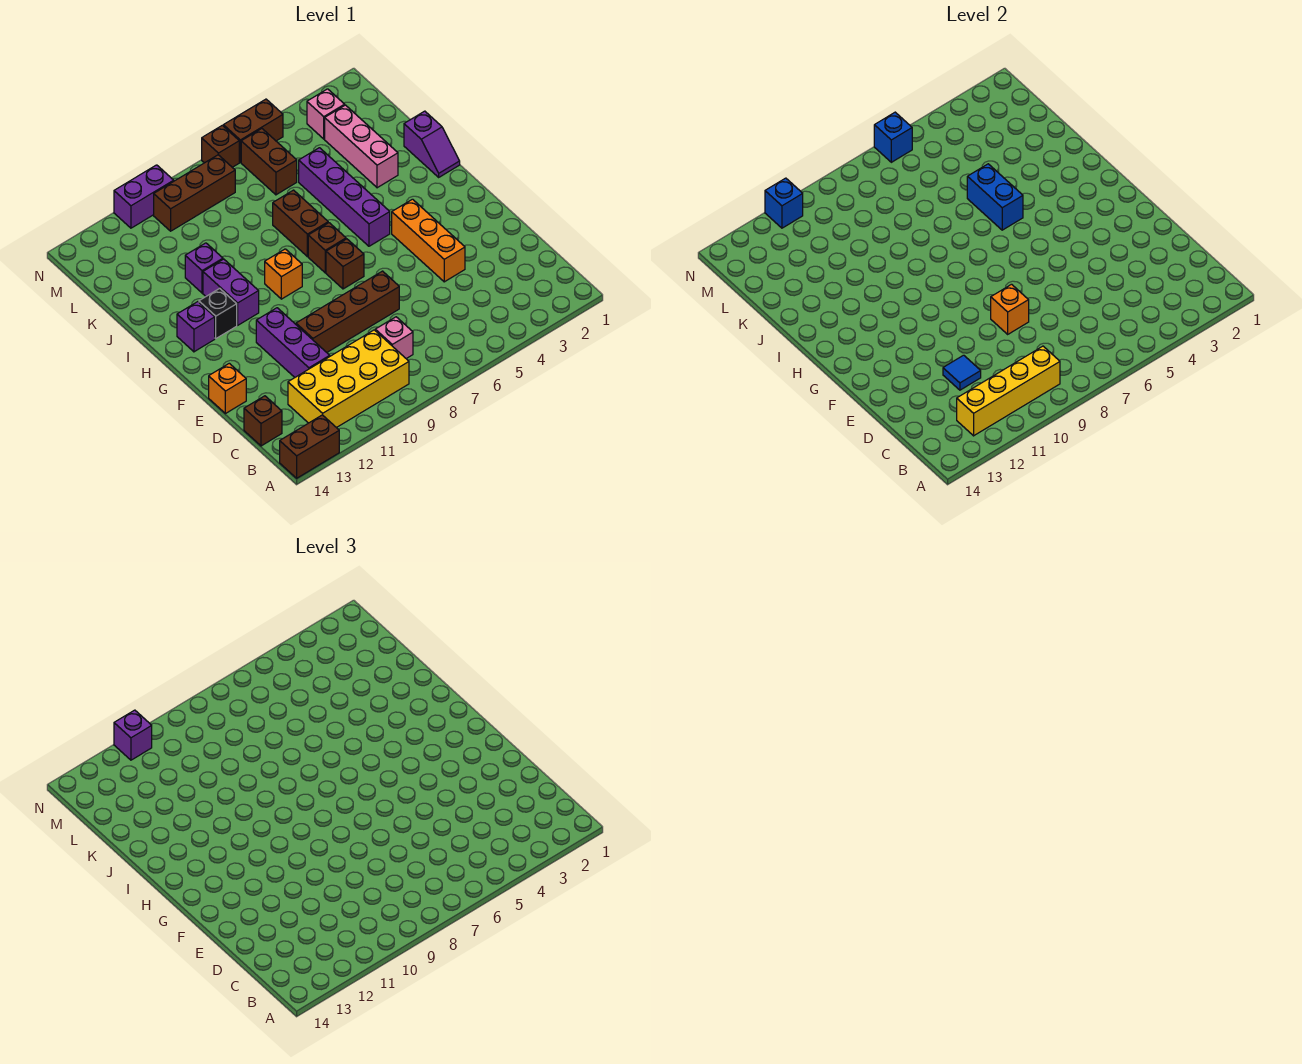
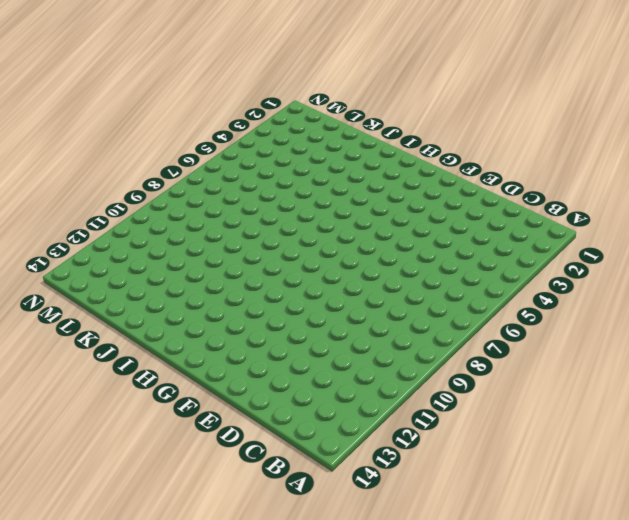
none -> brown 1x2 brick [280,415,339,478]
none -> yellow 2x4 brick [288,330,409,428]
none -> pink 1x1 brick [375,317,413,359]
none -> brown 1x1 brick [244,396,282,446]

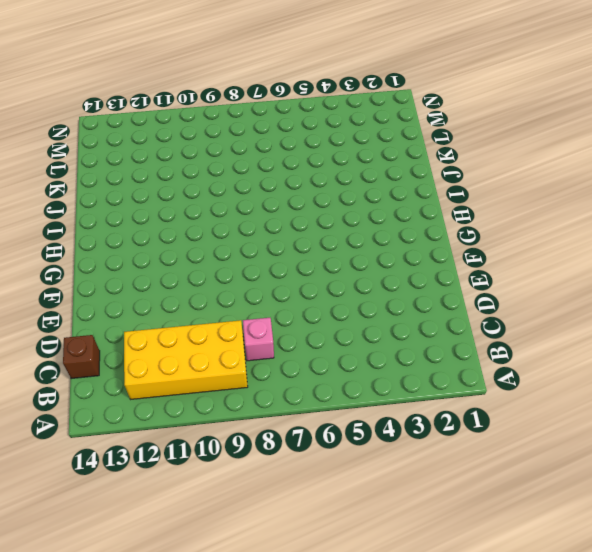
none -> brown 1x2 brick [280,415,339,478]
none -> purple 1x3 brick [256,308,330,377]
none -> orange 1x3 brick [392,199,465,282]
none -> brown 1x4 brick [296,271,399,352]

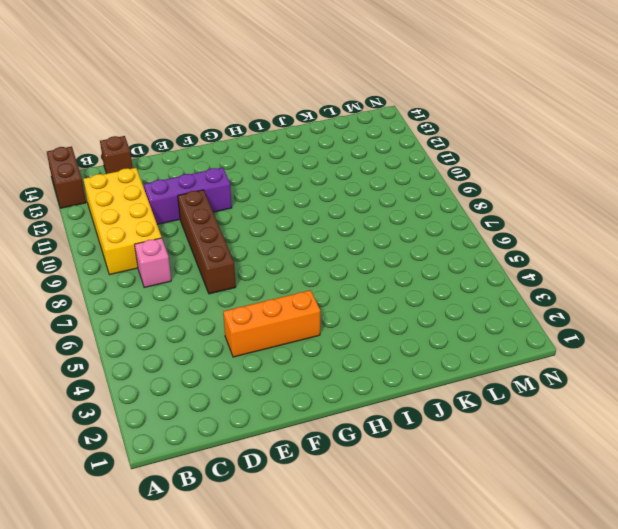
none -> orange 1x1 brick [209,363,246,414]
none -> brown 1x1 brick [326,239,364,289]
none -> purple 1x4 brick [299,148,390,246]
none -> brown 1x1 brick [308,223,346,273]

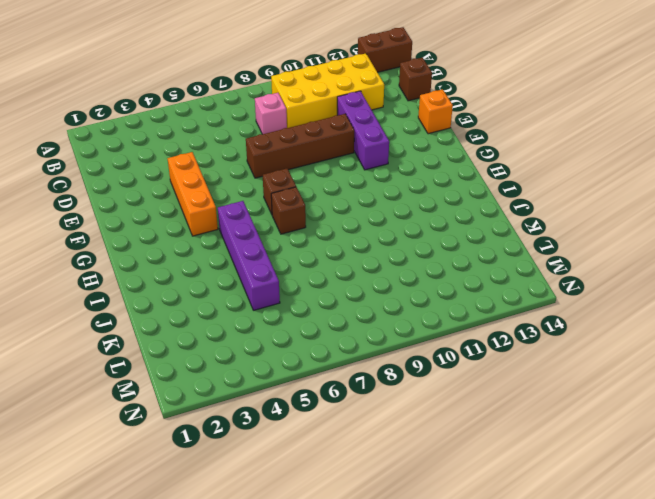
none -> orange 1x1 brick [265,249,302,299]
none -> purple 1x2 brick [203,259,259,325]
none -> black 1x1 brick [199,288,237,338]
none -> purple 1x1 brick [177,302,215,352]

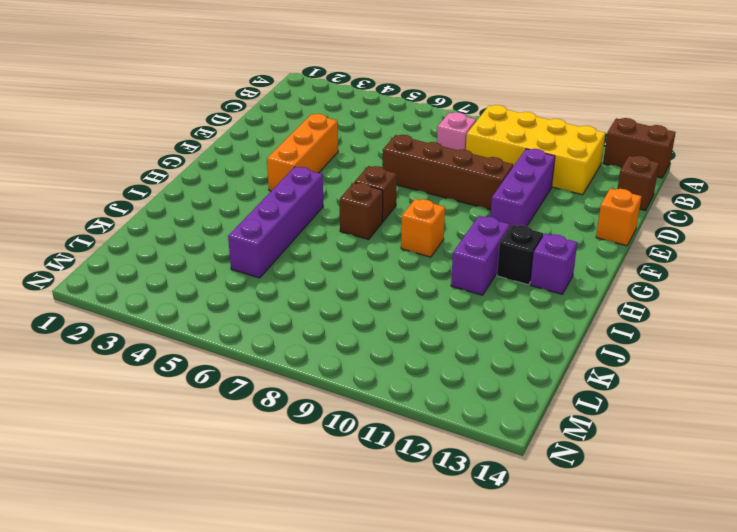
none -> purple 1x2 slope [404,111,460,177]
none -> brown 1x2 brick [273,190,328,257]
none -> pink 1x3 brick [325,105,398,188]
none -> purple 1x1 brick [185,243,223,293]

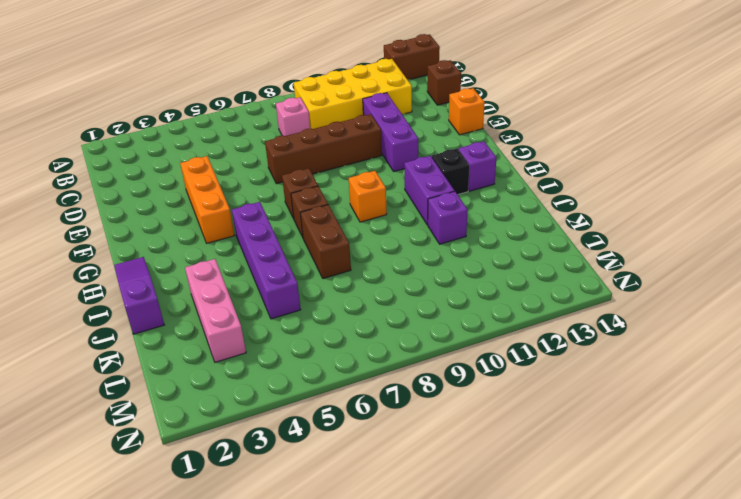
purple 1x3 slope [114,257,164,334] -> purple 1x2 slope [404,111,460,177]
none -> brown 1x2 brick [241,129,297,195]
none -> pink 1x1 brick [307,89,345,139]
none -> brown 1x3 brick [154,155,235,231]
none -> brown 1x2 brick [223,99,283,162]

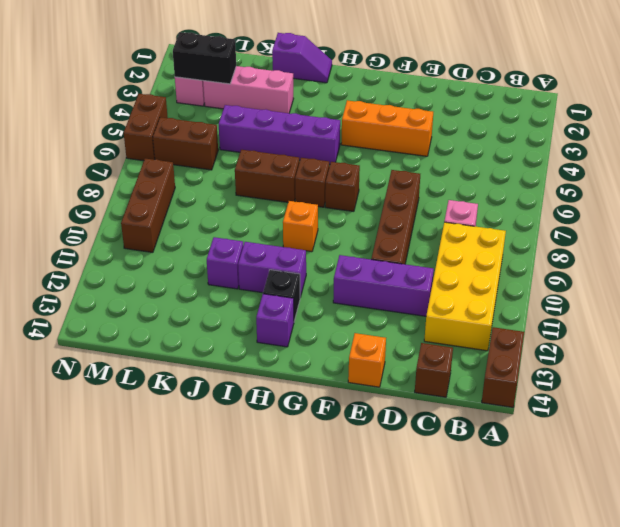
black 1x2 brick [173,32,236,84] -> none
none -> brown 1x1 brick [202,125,239,167]
none -> purple 1x2 brick [114,165,174,228]
none -> yellow 1x4 brick [957,346,1060,436]
none -> blue 1x1 tile [943,355,981,390]

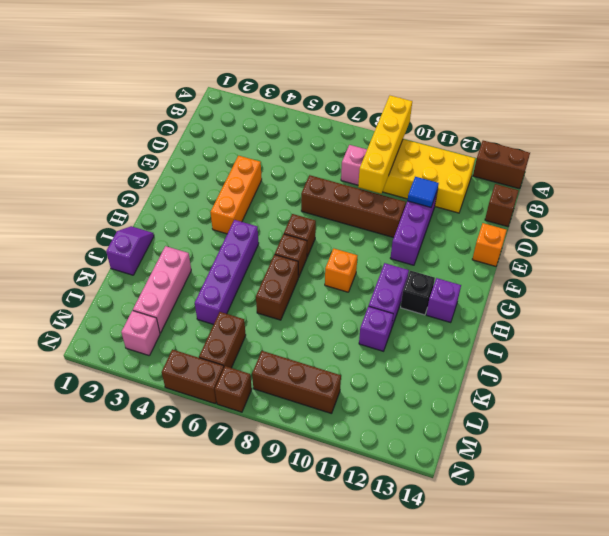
yellow 1x4 brick [358,96,412,194] -> yellow 1x4 brick turned to [957,346,1060,436]
none -> purple 1x2 brick [114,165,174,228]
none -> orange 1x1 brick [991,284,1029,334]
none -> blue 1x2 brick [967,164,1023,230]
none -> blue 1x1 brick [874,112,912,162]

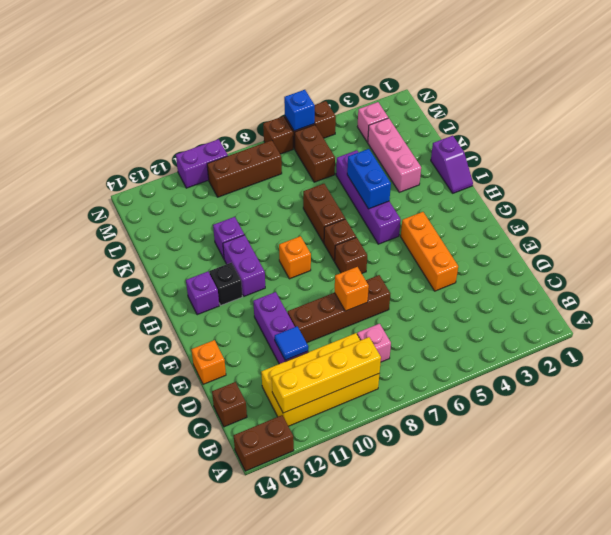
none -> blue 1x1 brick [765,178,803,228]
none -> purple 1x1 brick [114,710,152,760]

